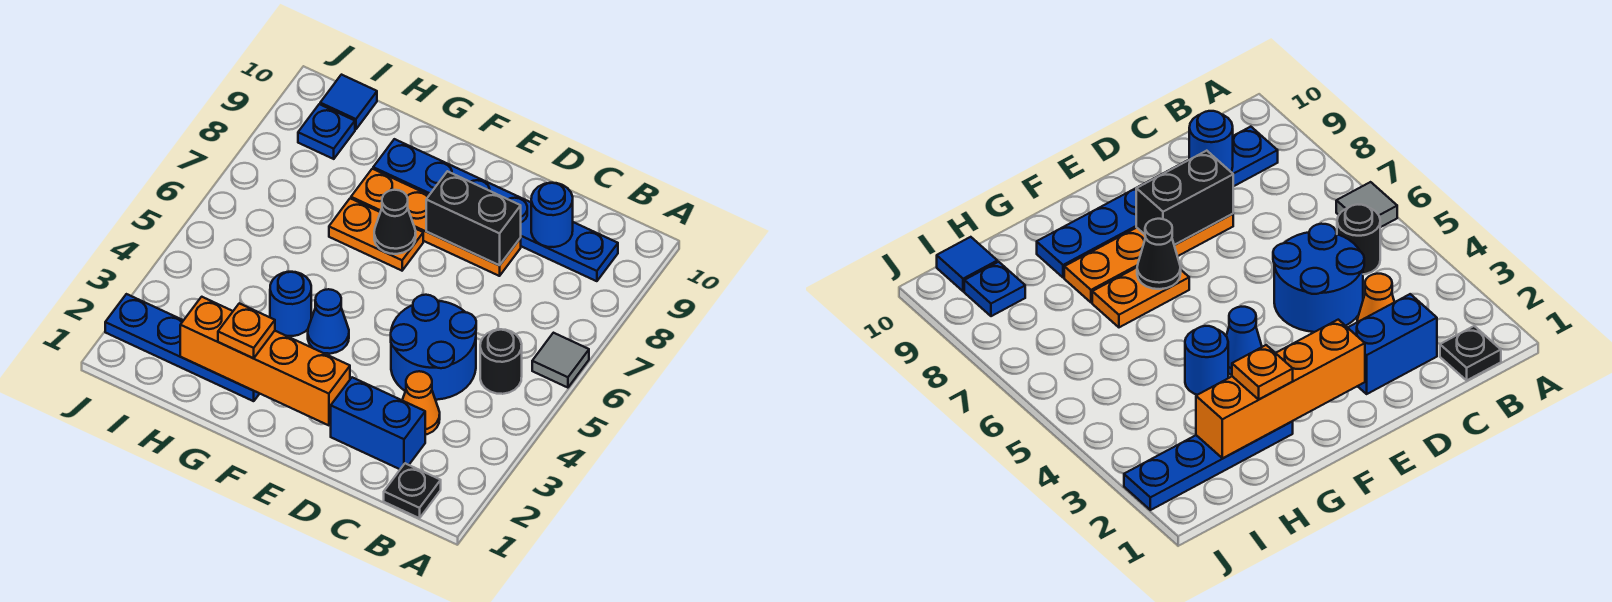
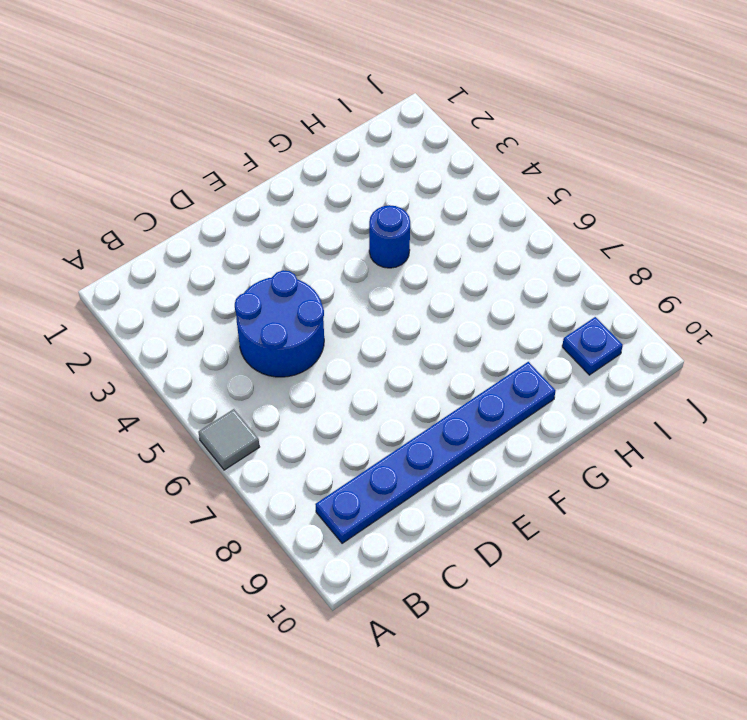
none -> black 1x1 plate [384,463,441,518]
none -> black 1x1 round brick [480,329,522,394]
none -> blue 1x2 brick [331,377,425,469]

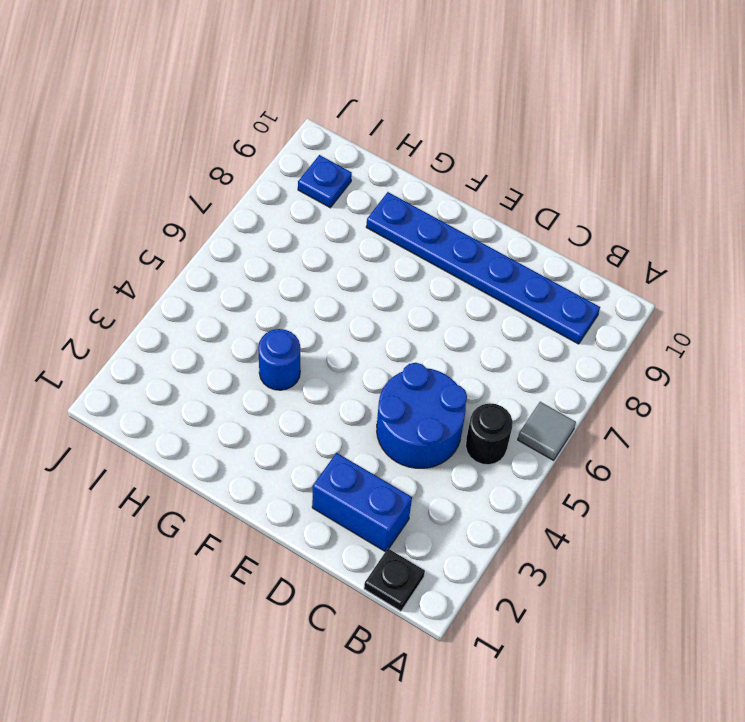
none -> orange 1x1 cone [402,371,440,435]
none -> orange 1x4 plate [351,169,521,276]
none -> blue 1x1 cone [308,289,349,354]

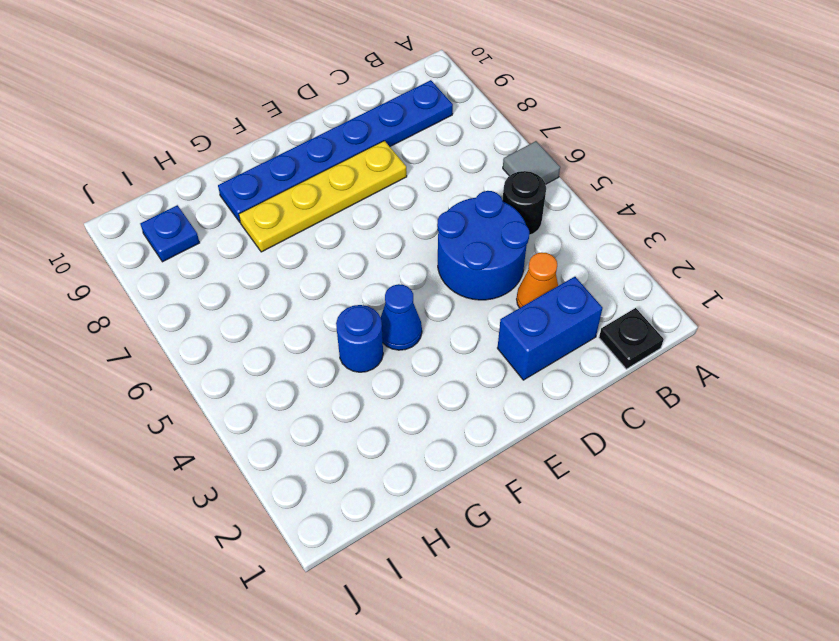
yellow 1x4 plate [239,141,407,252] -> orange 1x4 plate [351,169,521,276]
none -> orange 1x2 plate [329,198,423,271]
none -> blue 1x4 plate [105,294,260,401]
none -> blue 1x1 tile [320,75,377,129]

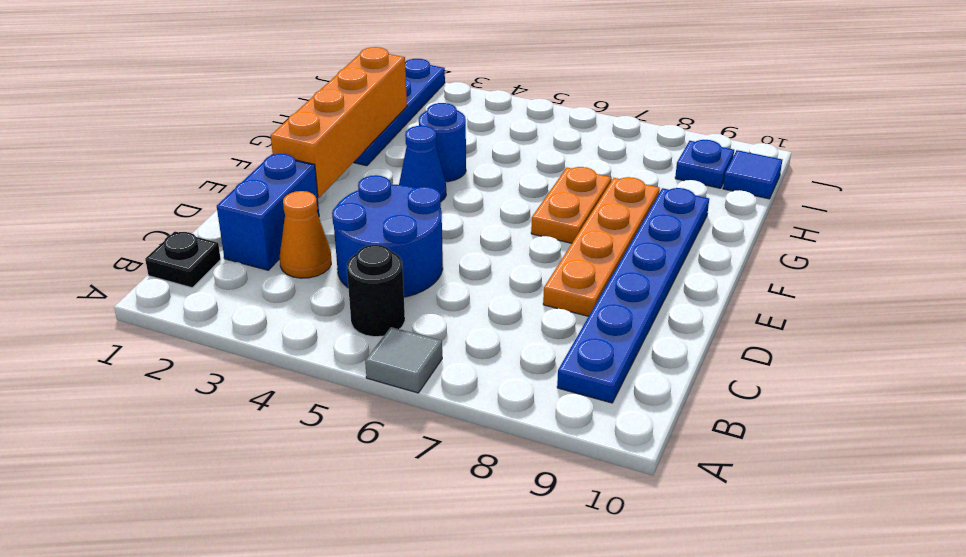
none -> blue 1x1 round brick [531,183,573,247]
none -> black 1x2 brick [426,171,521,265]
none -> black 1x1 cone [374,190,416,254]

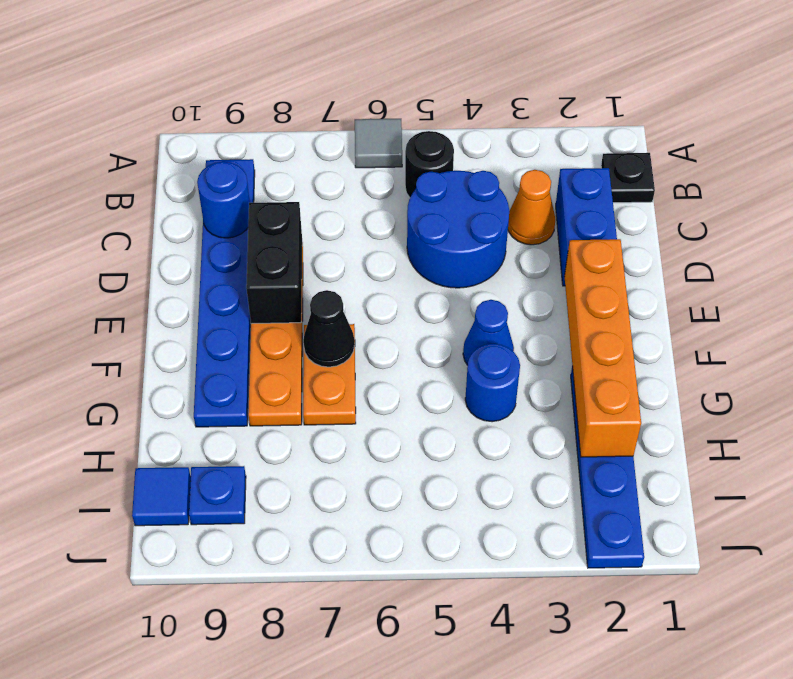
none -> orange 1x1 plate [218,303,275,358]

